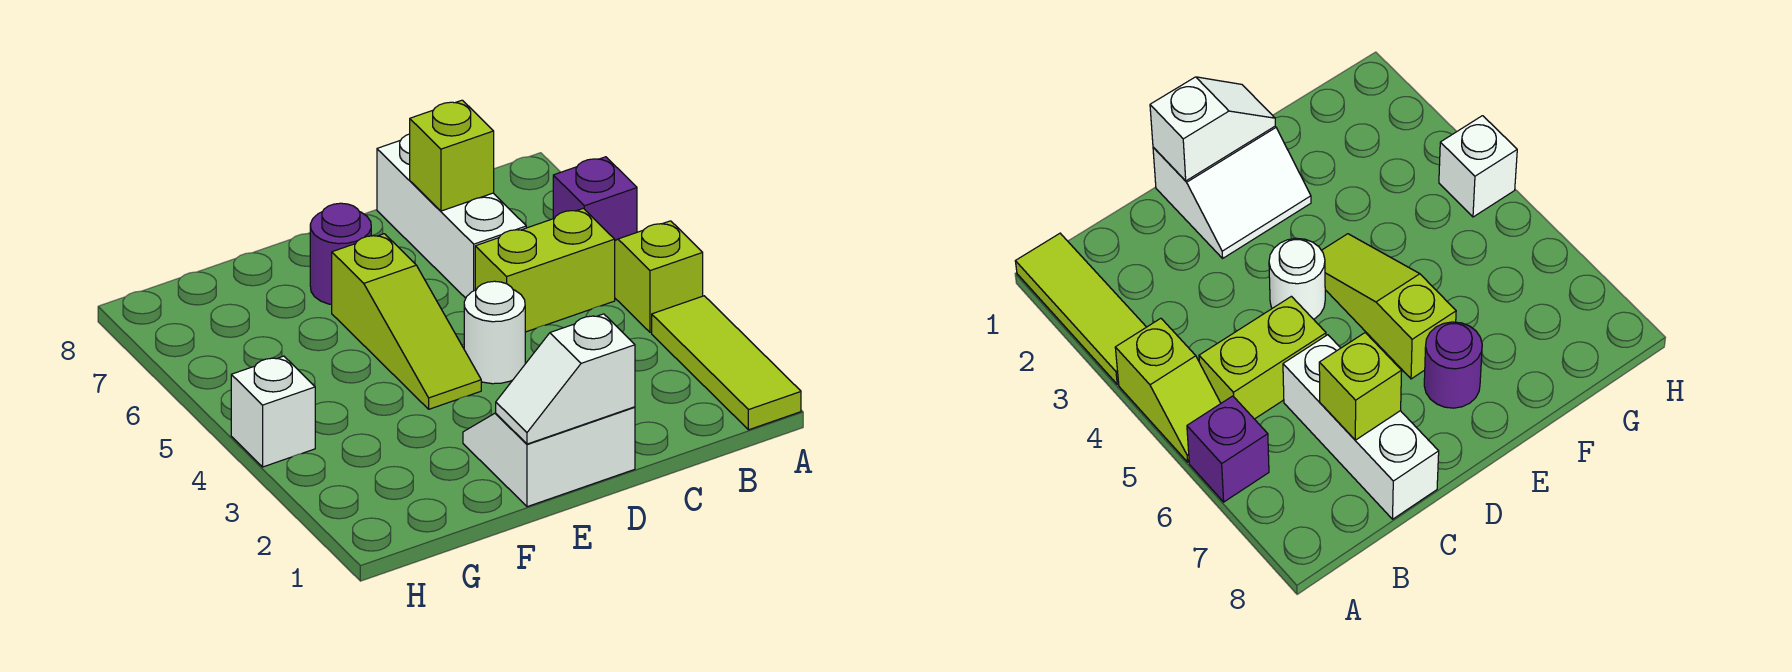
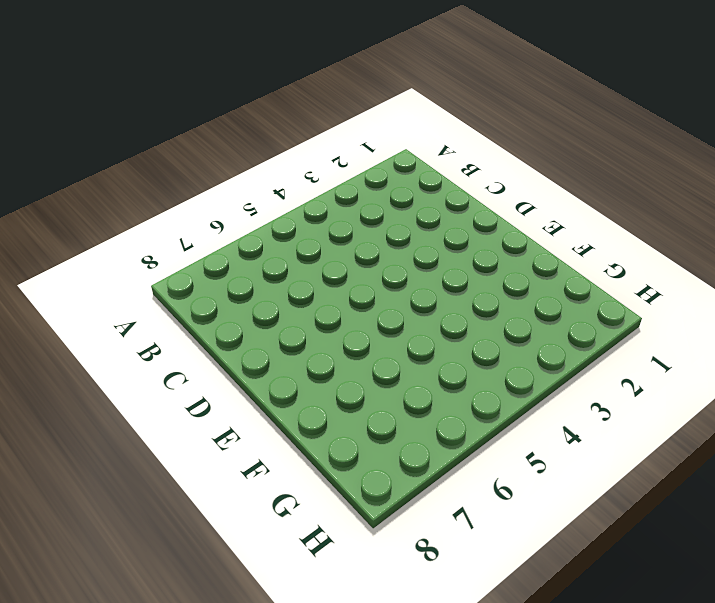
none -> lime 1x3 tile [652,296,801,430]
none -> lime 1x2 slope [615,221,703,332]
none -> purple 1x1 brick [553,157,637,241]

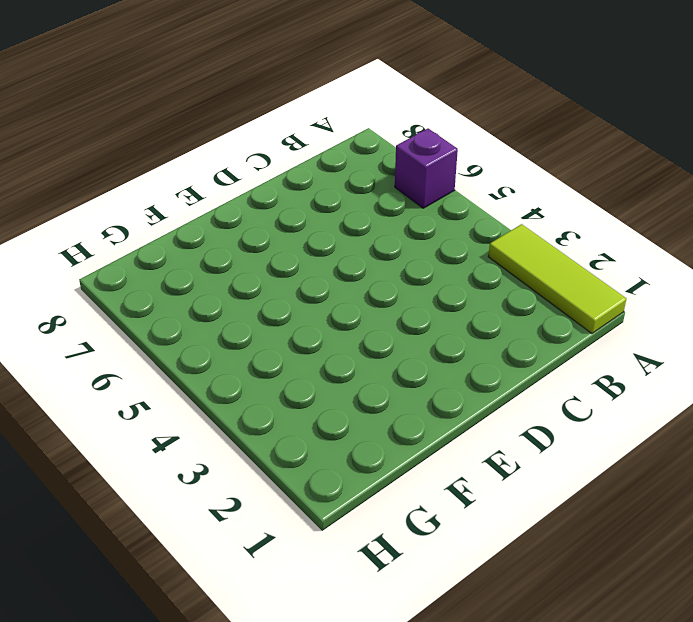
none -> lime 1x2 slope [615,221,703,332]
none -> lime 1x2 brick [475,208,615,332]
none -> white 1x3 brick [377,134,526,298]

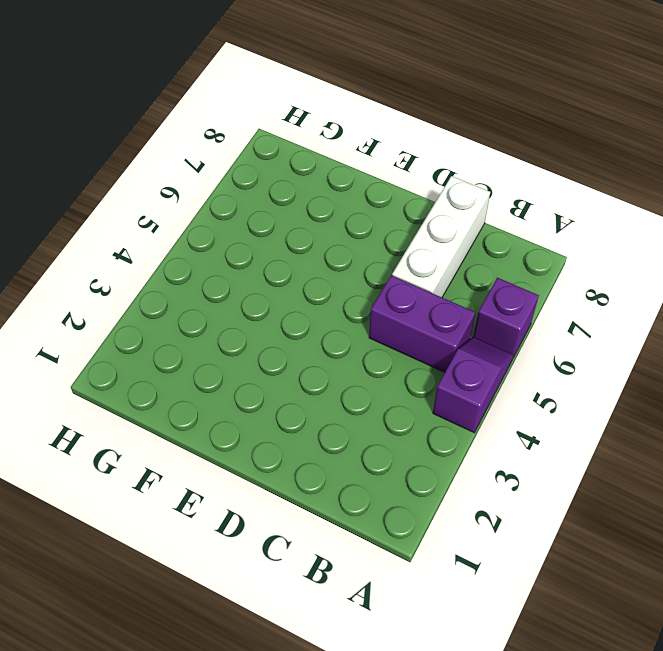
purple 1x2 slope [433,337,513,433] -> lime 1x2 slope [615,221,703,332]
purple 1x2 brick [369,275,475,372] -> lime 1x2 brick [475,208,615,332]
none -> lime 1x3 tile [652,296,801,430]
none -> white 2x2 slope [463,407,635,507]
none -> white 1x1 round brick [464,281,525,384]

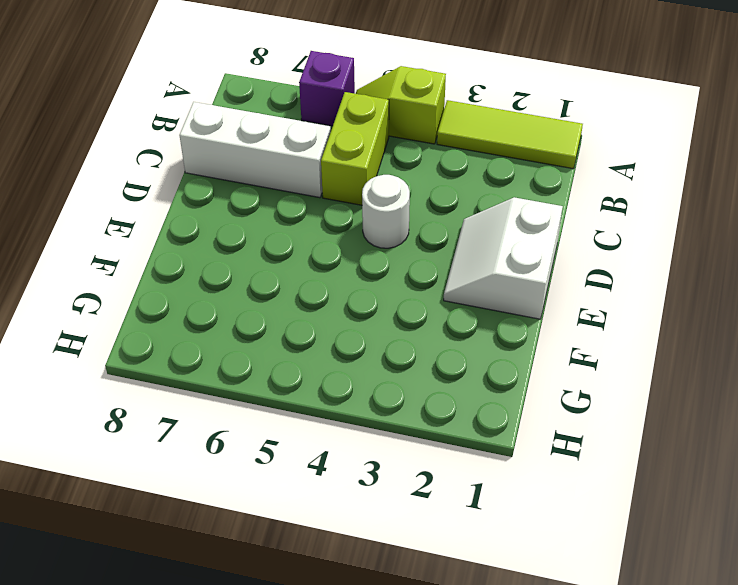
none -> lime 1x3 slope [332,234,481,409]
none -> purple 1x1 round brick [310,203,371,305]
none -> white 1x1 brick [231,356,315,467]

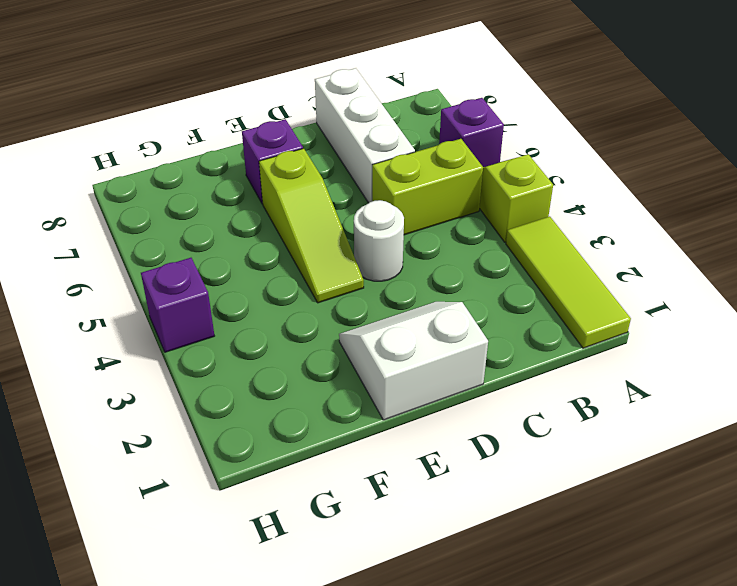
purple 1x1 brick [242,119,303,204] -> purple 1x1 round brick [310,203,371,305]
purple 1x1 brick [141,258,214,352] -> white 1x1 brick [231,356,315,467]
none -> lime 1x1 brick [410,100,494,211]
none -> white 1x2 slope [496,314,635,444]

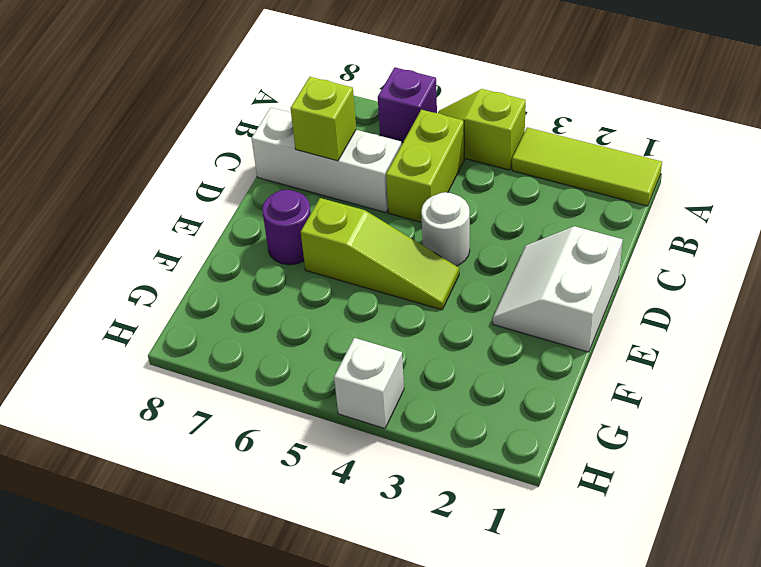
none -> white 1x2 slope [496,314,635,444]

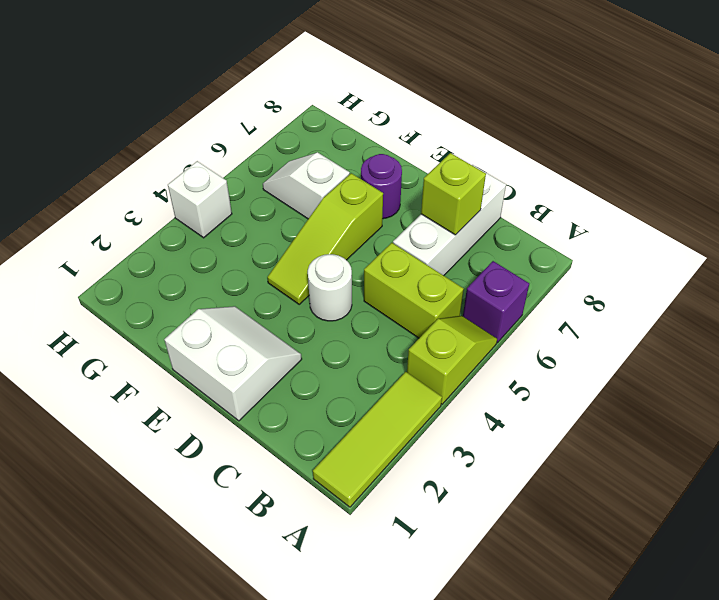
white 1x2 slope [263,152,350,219] -> white 1x2 slope moved to [496,314,635,444]

